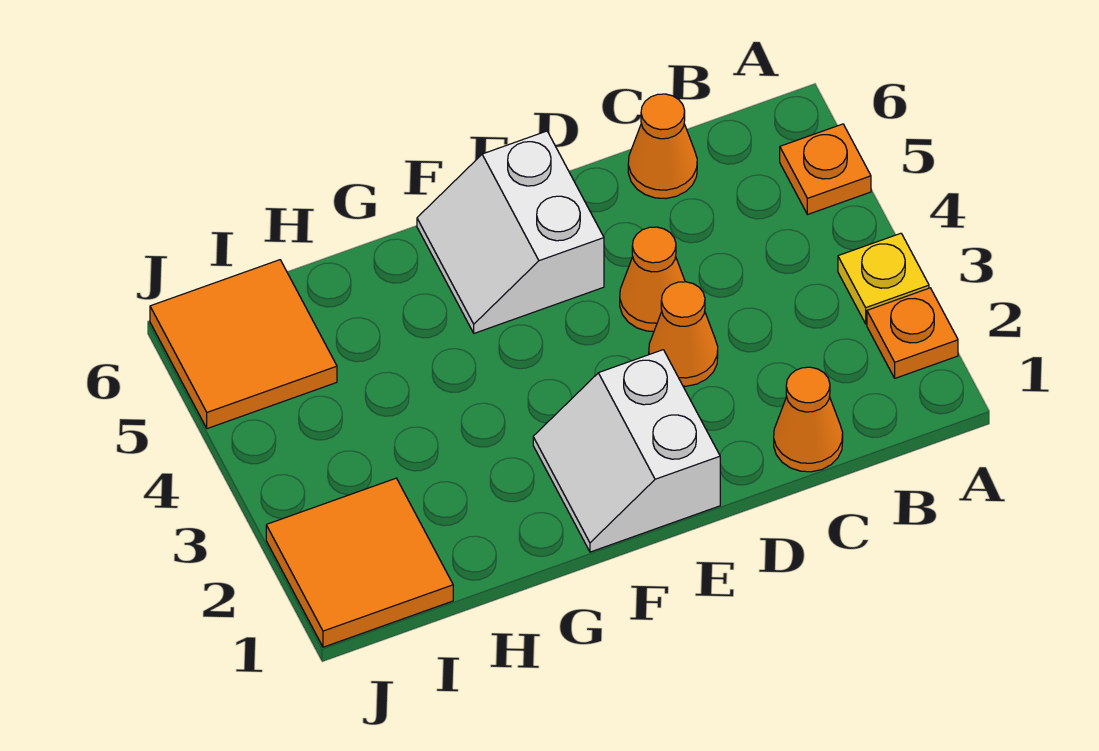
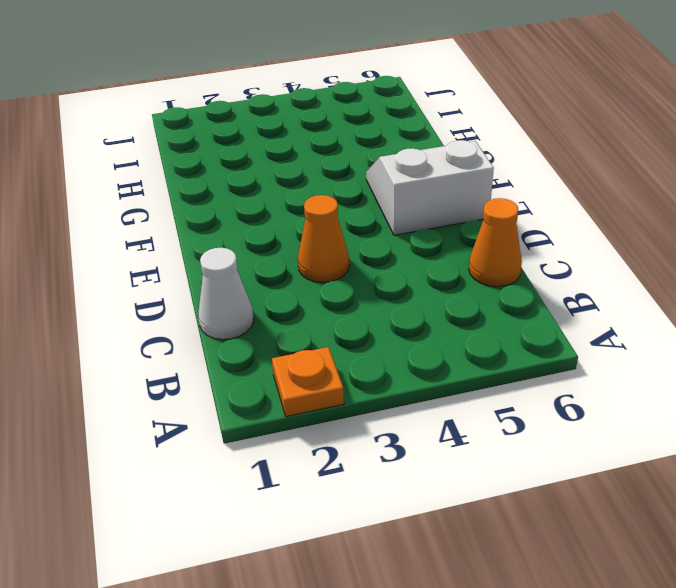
white 1x1 cone [198,248,254,340] -> orange 1x1 cone [774,367,843,472]
none -> yellow 1x1 plate [838,233,929,324]
none -> orange 1x1 plate [780,124,871,215]

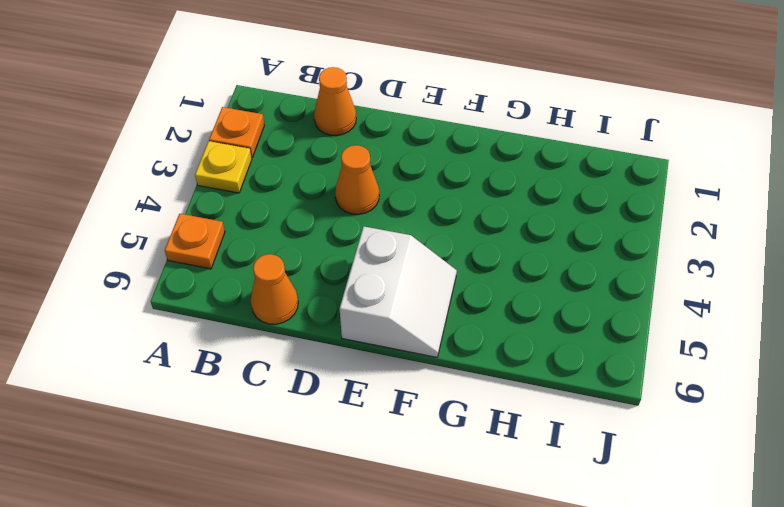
none -> orange 1x1 cone [620,227,685,331]
none -> white 2x2 slope [533,350,720,552]

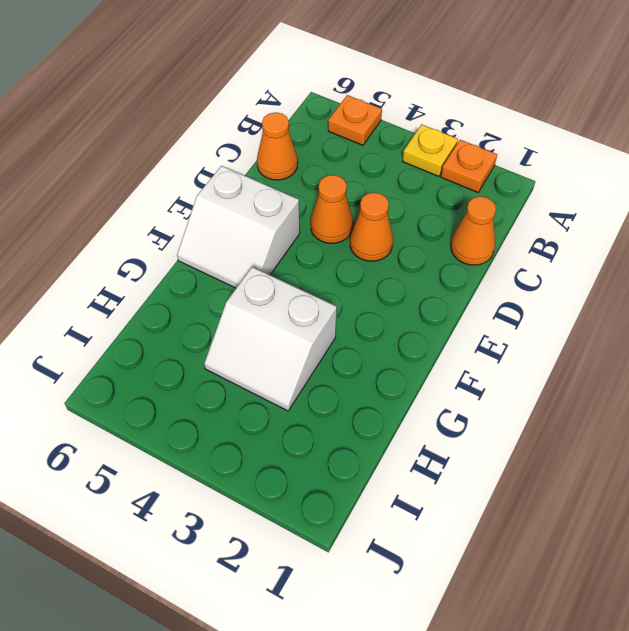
white 2x2 slope [204,267,337,411] -> white 2x2 slope moved to [533,350,720,552]
none -> orange 2x2 tile [266,478,453,647]
none -> orange 2x2 tile [150,260,337,429]

